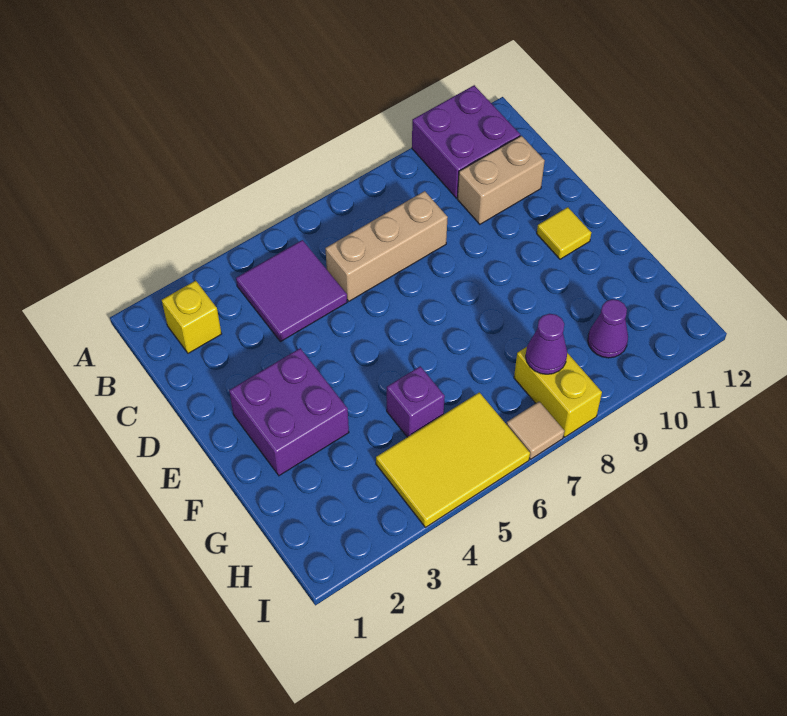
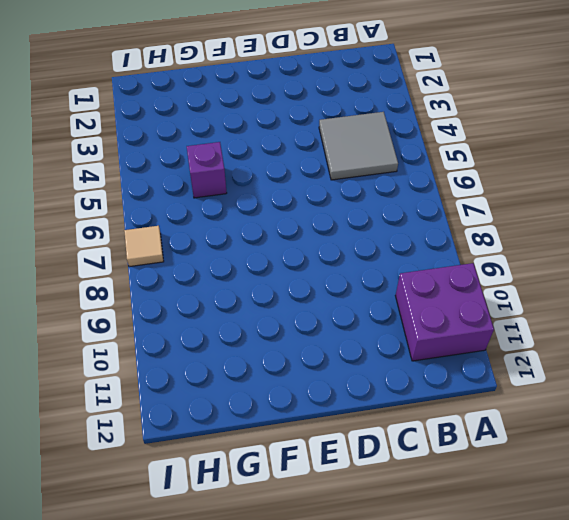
grey 2x2 tile [319,112,398,180] -> purple 2x2 tile [236,240,347,342]
none -> yellow 1x1 brick [162,280,221,353]
none -> tan 1x3 brick [325,191,448,301]
none -> tan 1x2 brick [457,136,545,224]

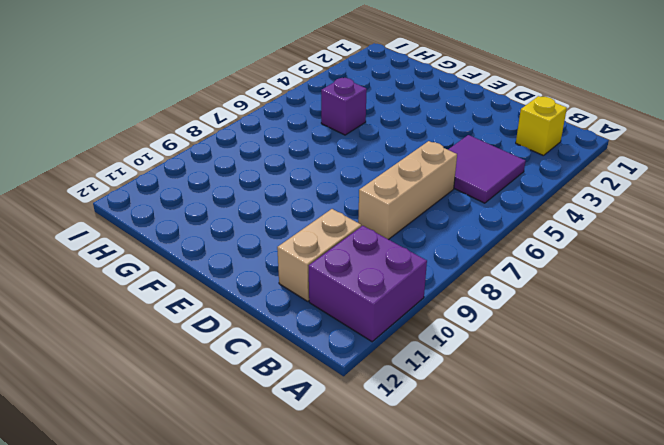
none -> purple 2x2 brick [229,348,349,476]
none -> yellow 1x1 tile [537,207,591,259]
none -> yellow 2x3 tile [376,392,530,527]

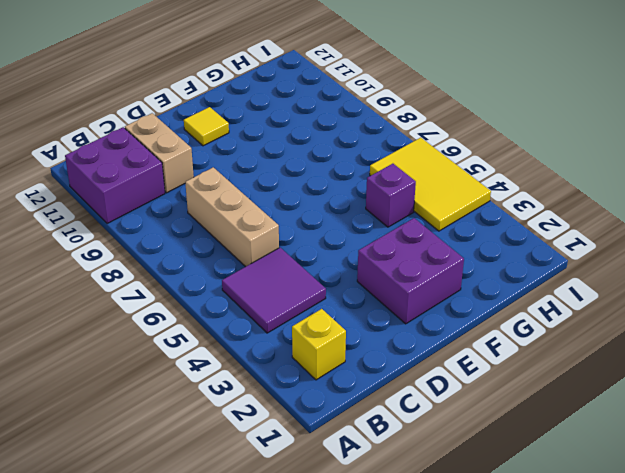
none -> yellow 1x2 brick [514,347,602,437]
none -> purple 1x1 cone [588,299,628,358]
none -> tan 1x1 tile [506,402,564,459]

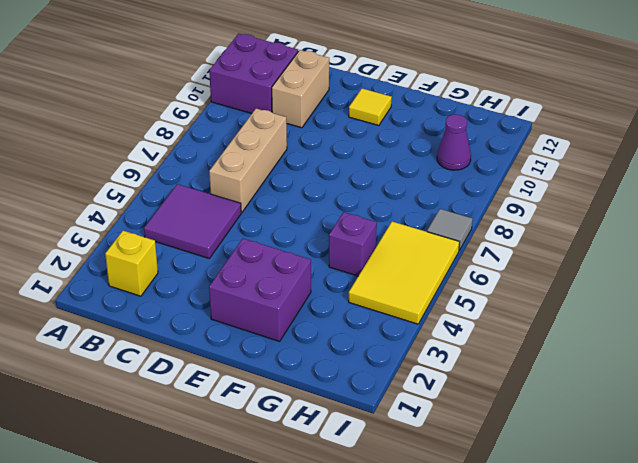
grey 1x1 tile [427,209,472,250] -> tan 1x1 tile [506,402,564,459]
none -> yellow 1x2 brick [514,347,602,437]
none -> purple 1x1 cone [526,314,567,374]

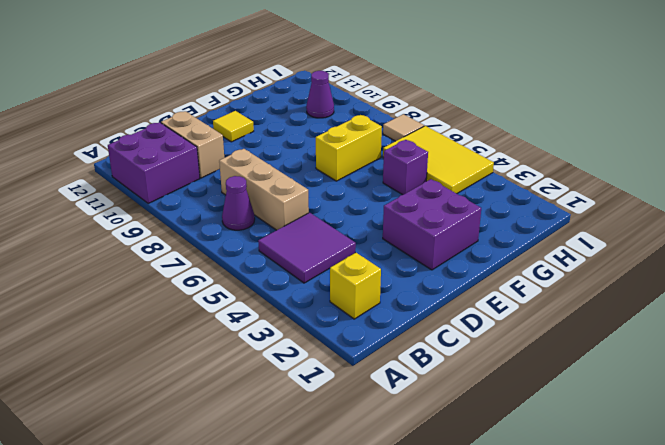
purple 1x1 cone [222,176,255,230] -> purple 1x1 cone moved to [526,314,567,374]
yellow 1x2 brick [316,115,382,181] -> yellow 1x2 brick moved to [514,347,602,437]

